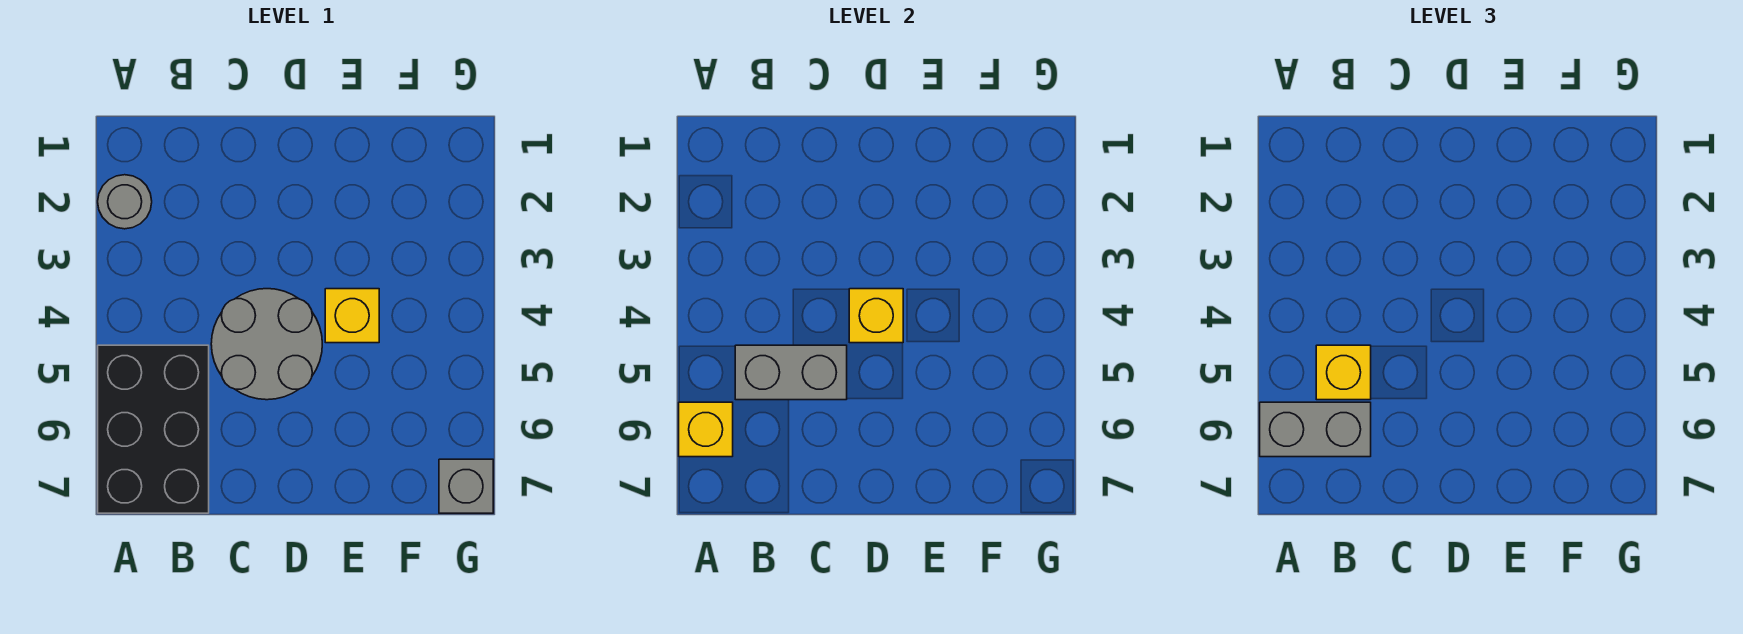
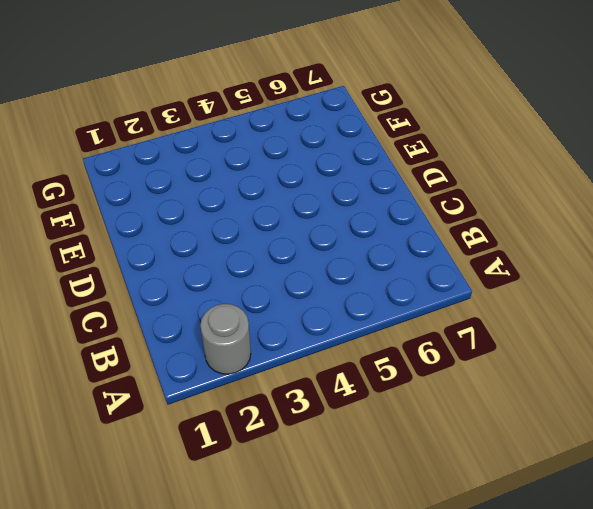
none -> black 2x3 brick [98,345,209,513]
none -> grey 2x2 round brick [211,289,322,400]

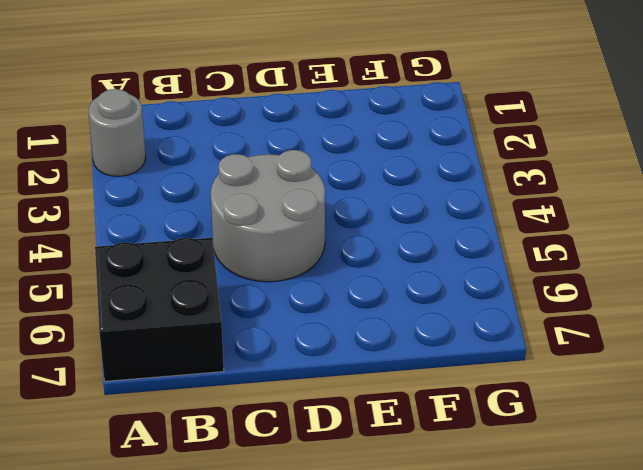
black 2x2 brick [95,238,224,381] -> black 2x3 brick [98,345,209,513]
none -> yellow 1x1 brick [325,289,379,343]
none -> grey 1x1 brick [439,459,493,513]

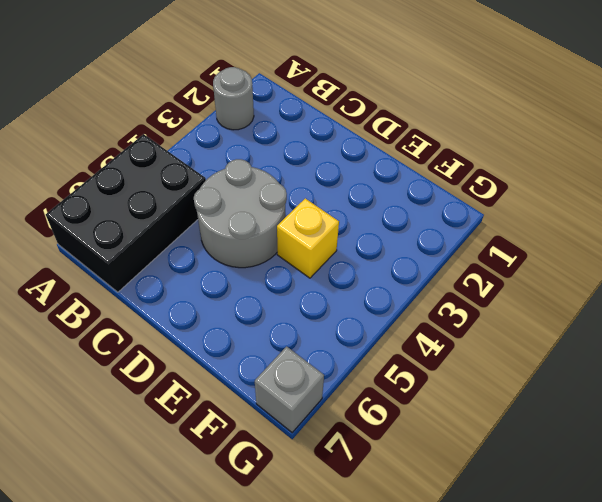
none -> yellow 1x1 brick [679,402,733,457]
none -> grey 1x2 brick [735,345,847,400]

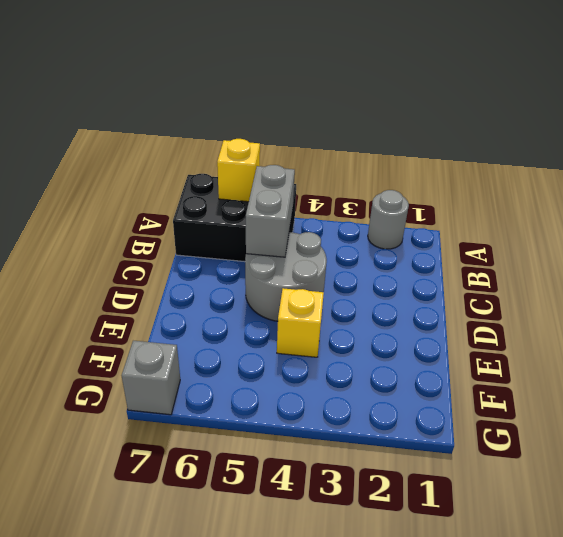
none -> yellow 1x1 brick [849,289,903,343]
none -> grey 1x2 brick [1260,402,1371,457]

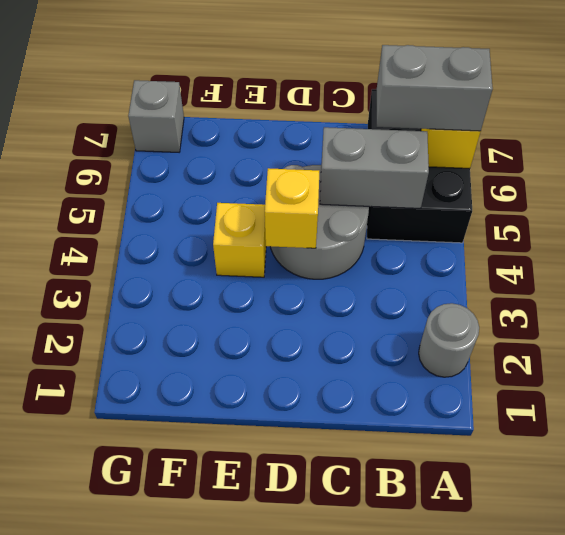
none -> yellow 1x1 brick [1316,345,1371,400]

